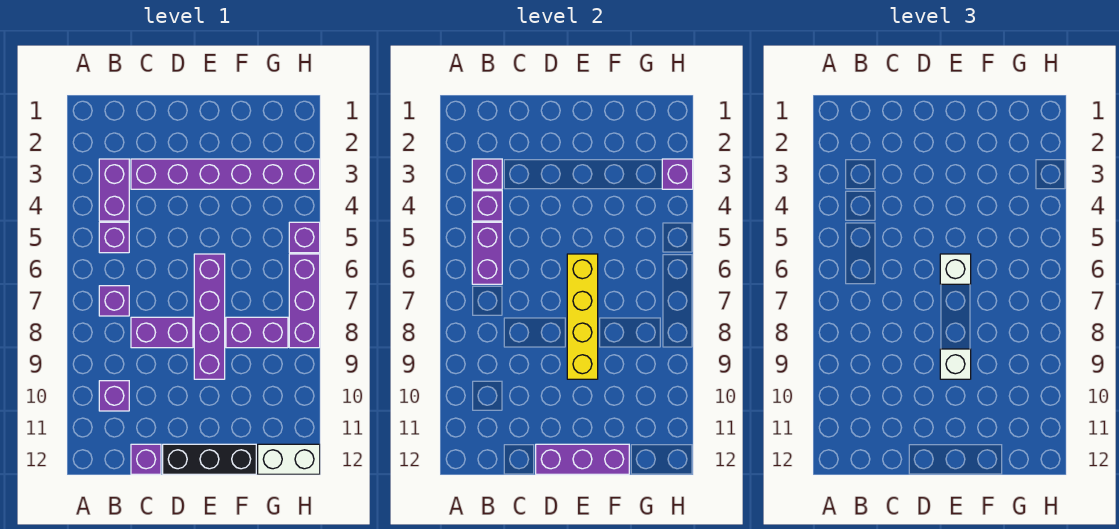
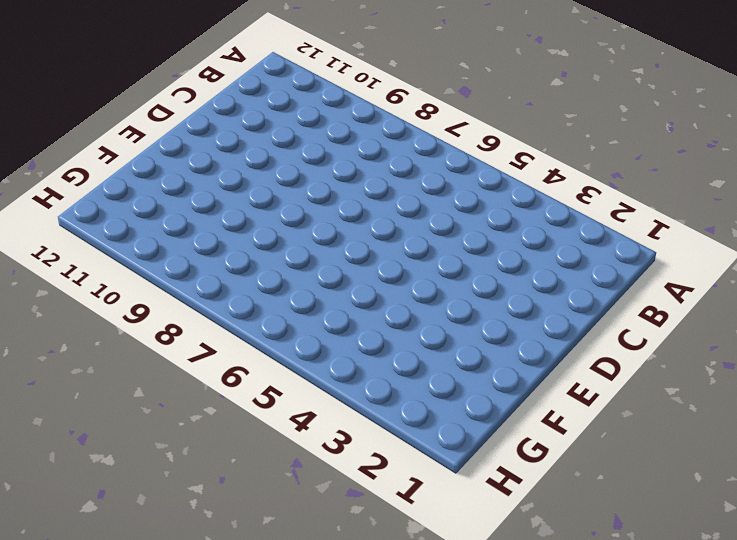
none -> purple 1x2 brick [99,159,129,221]
none -> purple 1x1 brick [99,222,129,253]
none -> purple 1x1 brick [99,286,129,316]

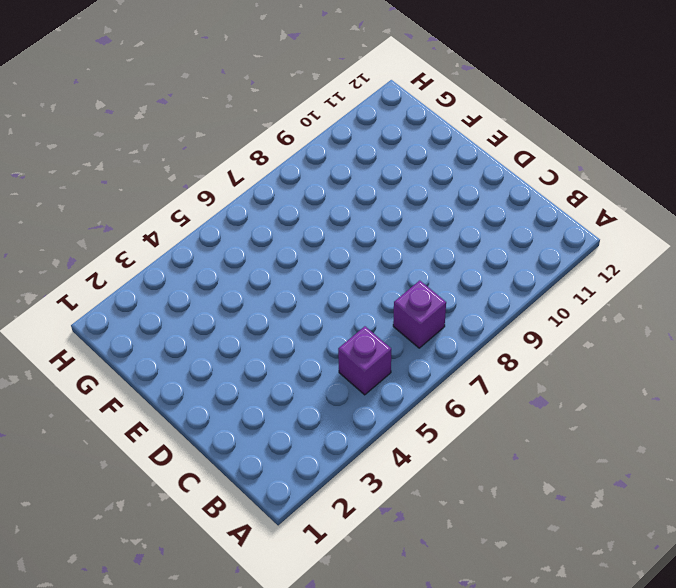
none -> purple 1x2 brick [99,159,129,221]
none -> purple 1x1 brick [99,381,129,411]
none -> purple 1x6 brick [131,159,320,189]

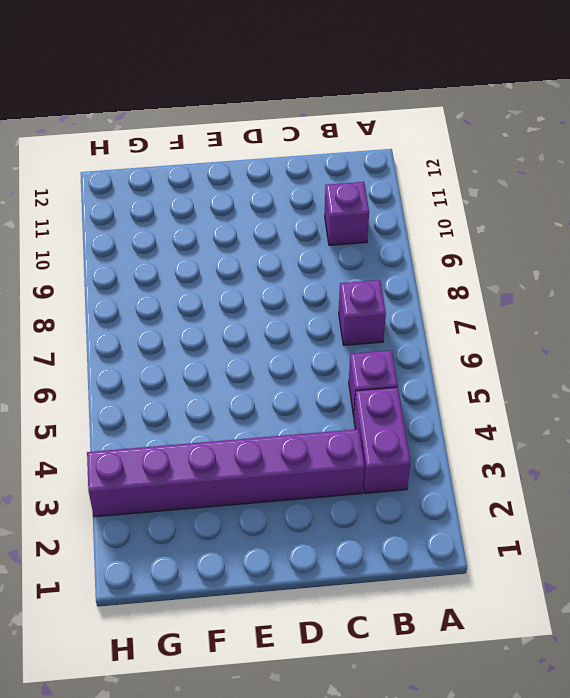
none -> purple 1x2 brick [131,317,193,348]
none -> purple 1x1 brick [131,444,161,474]
none -> black 1x3 brick [163,444,256,474]

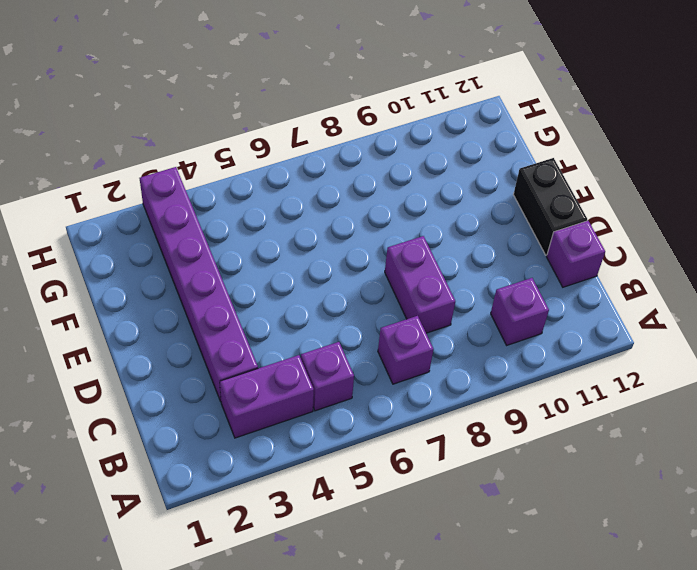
black 1x2 brick [513,158,587,255] -> black 1x3 brick [163,444,256,474]
none -> purple 1x4 brick [194,254,225,379]
none -> purple 1x2 brick [226,317,288,348]
none -> white 1x2 brick [258,444,320,474]

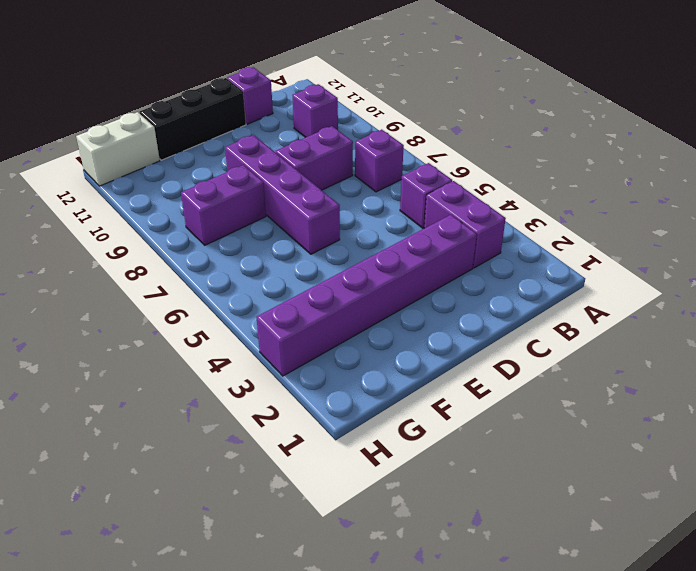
none -> purple 1x1 brick [289,222,320,253]
none -> purple 1x3 brick [289,254,320,348]
none -> purple 1x1 brick [472,159,502,189]

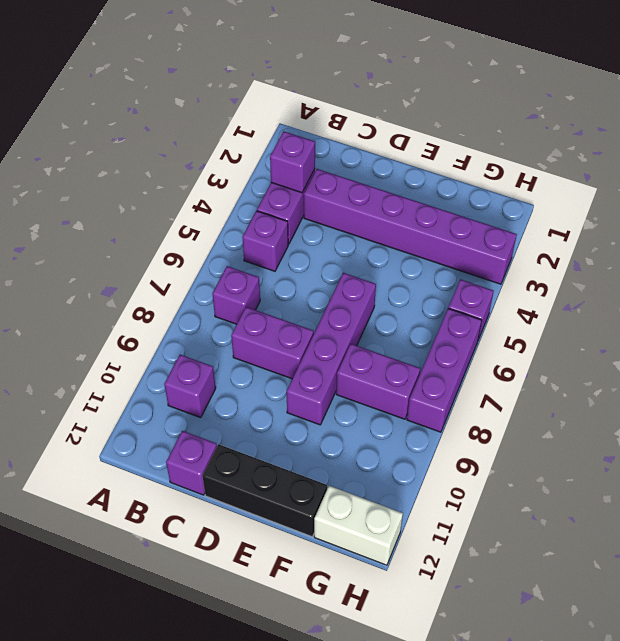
none -> purple 1x1 brick [472,191,502,221]
none -> purple 1x2 brick [472,222,502,284]
none -> purple 1x3 brick [536,444,629,474]

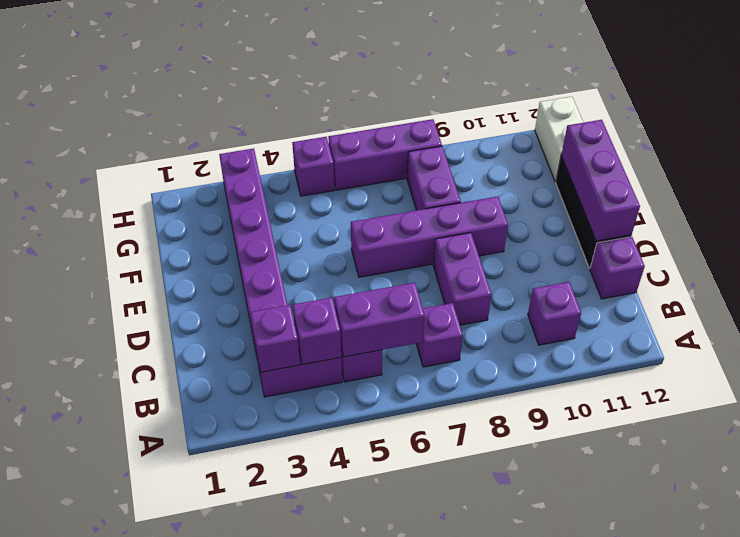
none -> yellow 1x4 brick [567,254,598,379]
none -> purple 1x1 brick [662,159,693,189]
none -> white 1x1 brick [940,254,971,284]

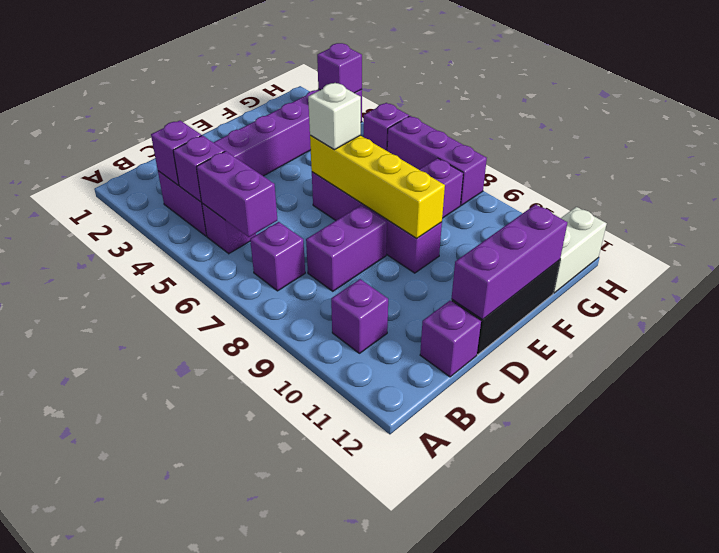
none -> white 1x1 brick [940,349,971,379]

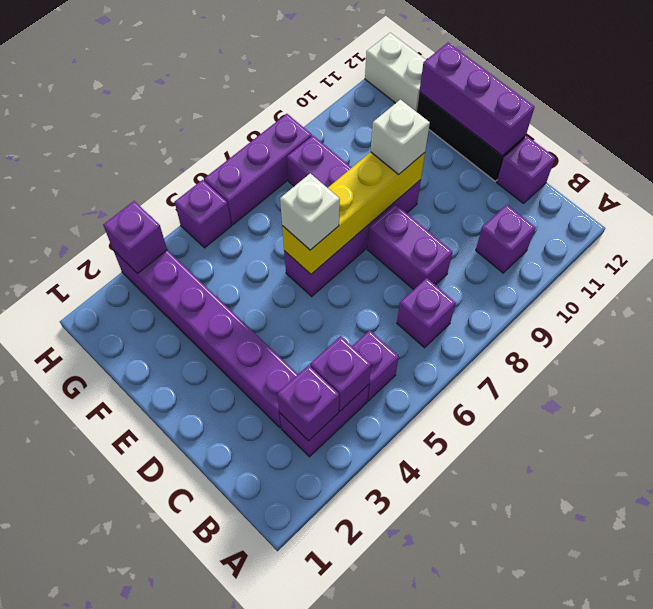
none -> purple 1x2 brick [472,222,502,284]

